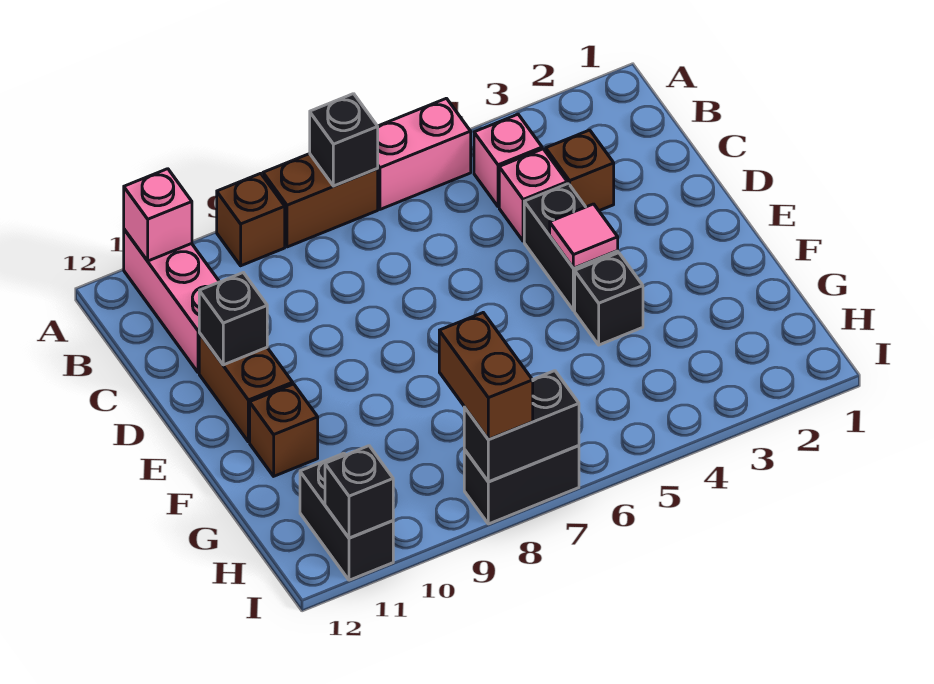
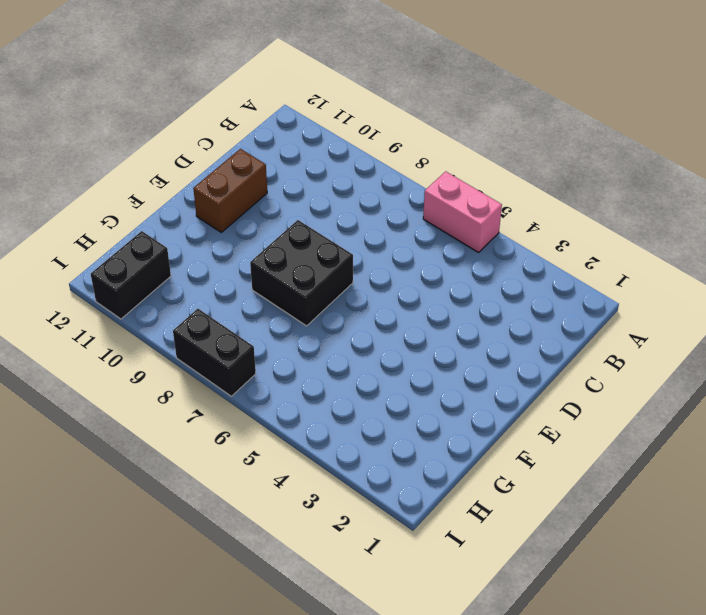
black 2x2 brick [250,220,353,326] -> none
none -> brown 1x2 brick [263,154,378,247]
none -> brown 1x1 brick [217,173,285,266]
none -> pink 1x3 brick [124,229,219,373]

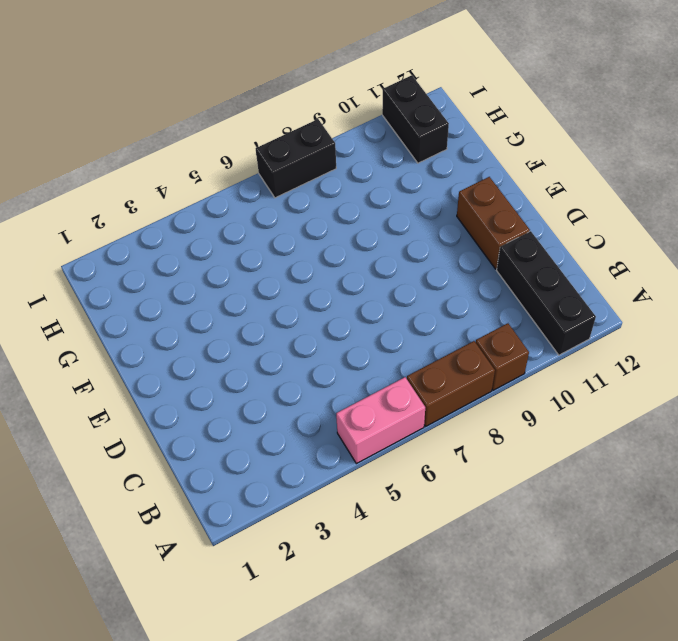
black 1x3 brick [497,231,596,355] -> pink 1x3 brick [124,229,219,373]
none -> pink 1x1 brick [474,114,542,207]
none -> brown 1x1 brick [546,130,614,211]
none -> pink 1x1 brick [499,149,567,241]

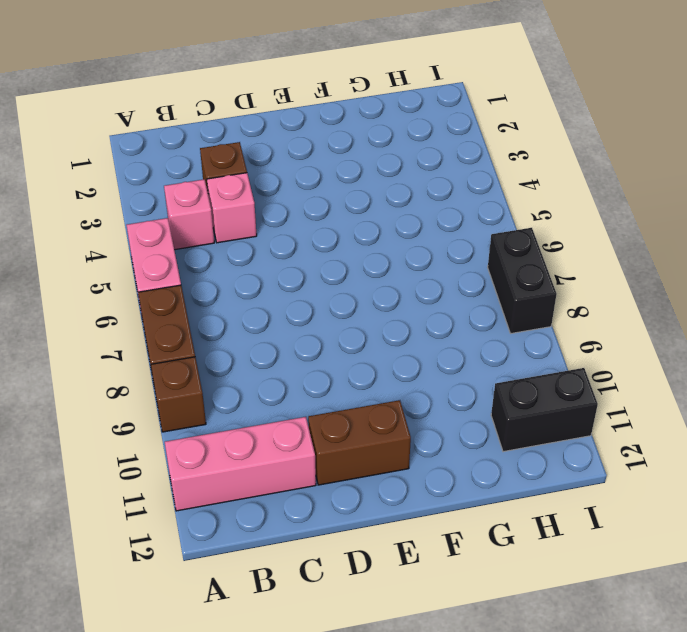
none -> black 1x2 brick [524,184,618,310]
none -> black 1x1 brick [575,253,643,345]
none -> brown 1x1 brick [250,384,318,476]

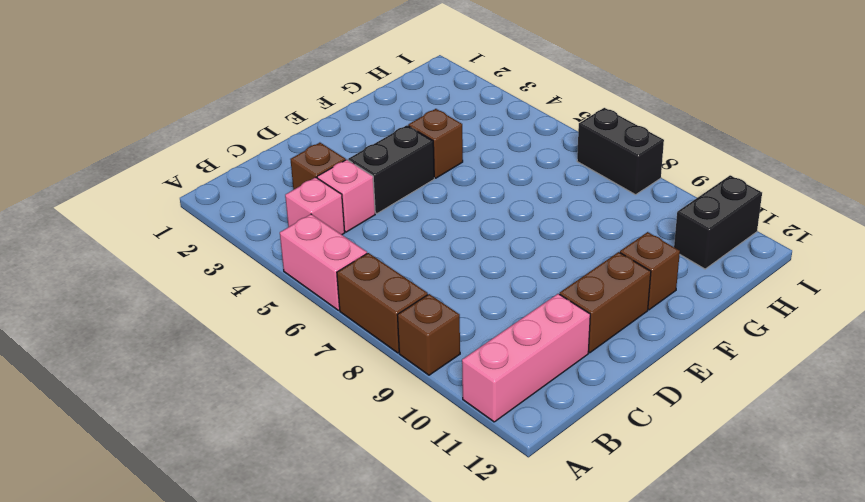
brown 1x1 brick [408,109,463,178] -> black 1x1 brick [575,253,643,345]
none -> black 1x1 brick [310,94,378,186]
none -> pink 1x1 brick [124,169,192,261]
none -> black 1x1 brick [199,273,267,365]

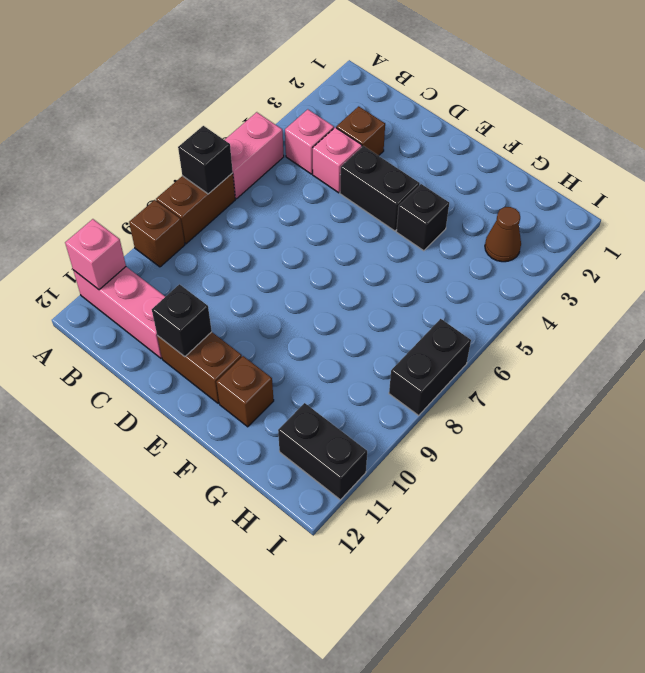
brown 1x1 cone [485,207,521,262] -> none
none -> pink 1x1 tile [550,204,618,268]
none -> black 1x2 brick [464,371,579,482]
none -> black 1x1 brick [325,446,393,538]

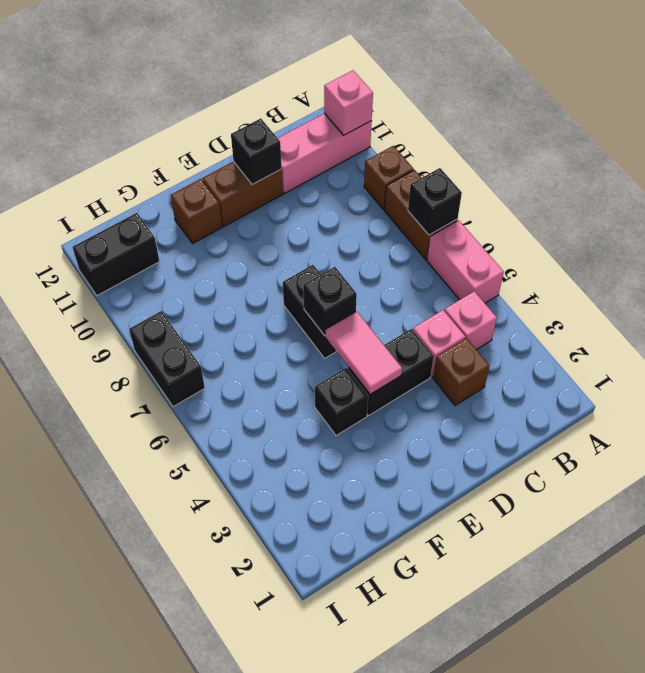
pink 1x2 tile [326,312,402,394] -> pink 1x1 tile [550,204,618,268]
black 1x2 brick [283,265,337,358] -> black 1x2 brick moved to [464,371,579,482]
black 1x1 brick [303,267,357,336] -> black 1x1 brick moved to [325,446,393,538]
none -> brown 1x2 brick [439,313,533,439]

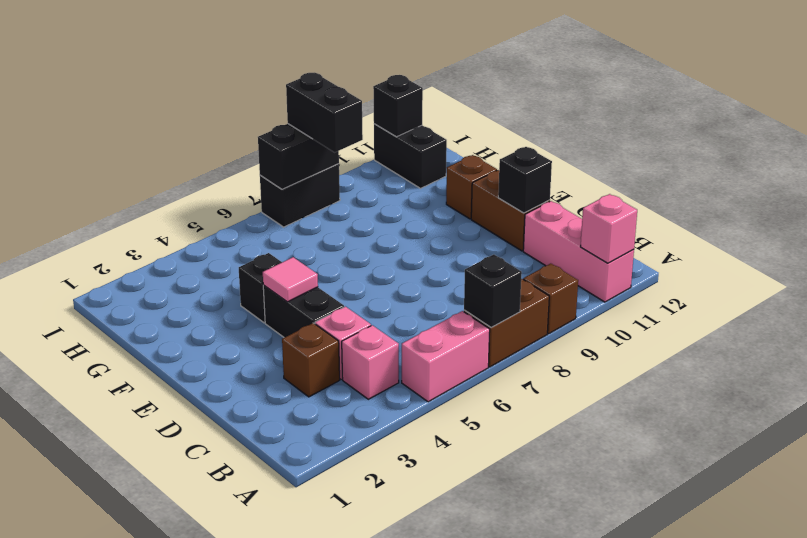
black 1x2 brick [286,73,363,152] -> brown 1x2 brick [439,313,533,439]

